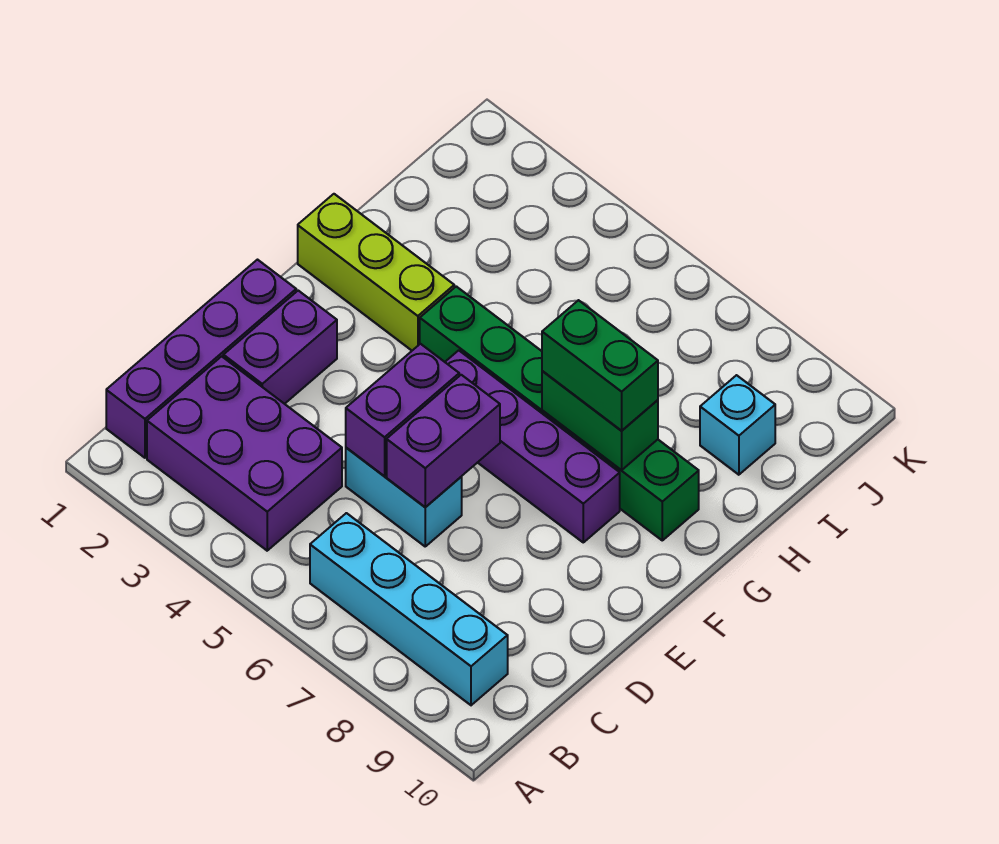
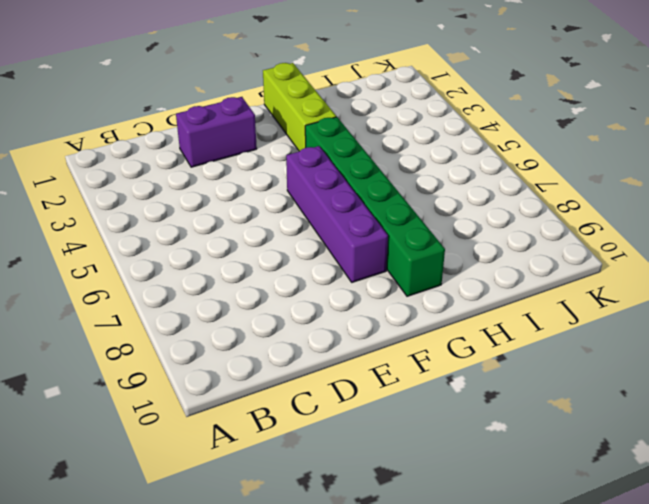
none -> purple 1x4 brick [106,260,296,458]
none -> purple 2x3 brick [147,356,342,551]
none -> cyan 1x4 brick [310,513,508,705]

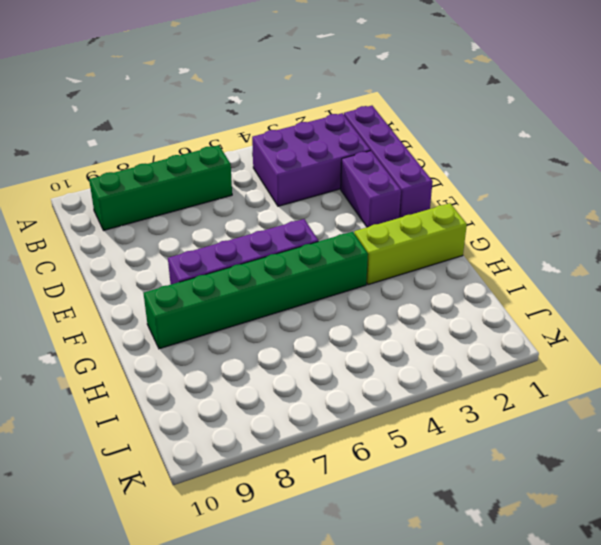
green 1x4 brick [89,145,232,230] -> cyan 1x4 brick [310,513,508,705]
none -> cyan 1x2 brick [346,448,462,546]
none -> cyan 1x1 brick [700,375,775,475]
none -> purple 1x2 brick [346,344,459,476]

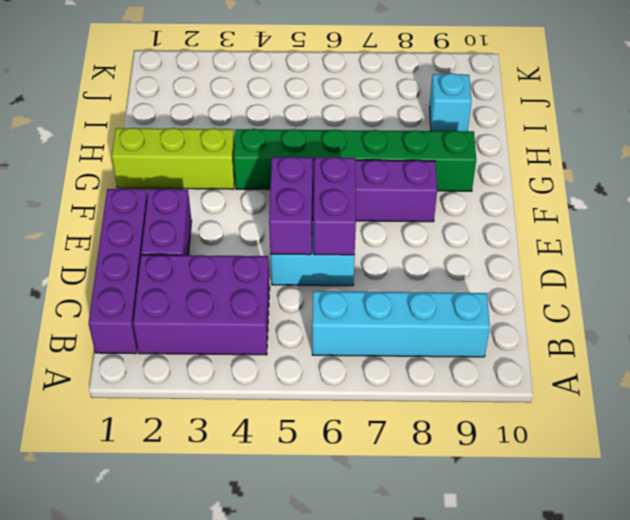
none -> green 1x2 brick [542,371,658,470]
none -> green 1x2 brick [542,300,658,431]

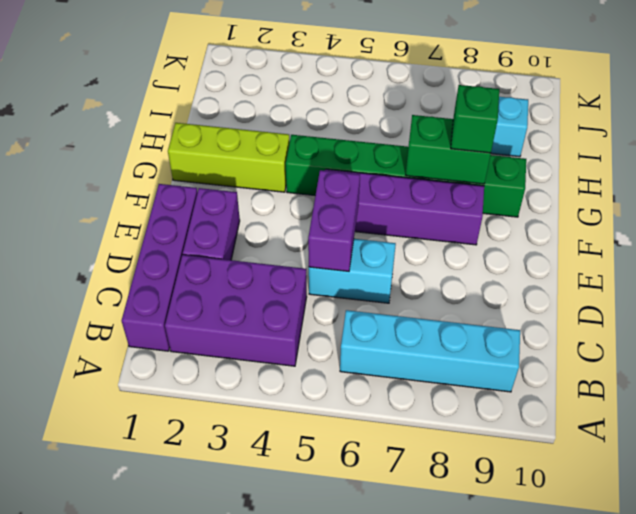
green 1x1 brick [451,85,499,153] -> green 1x2 brick [542,300,658,431]
none -> purple 1x2 brick [387,375,500,507]

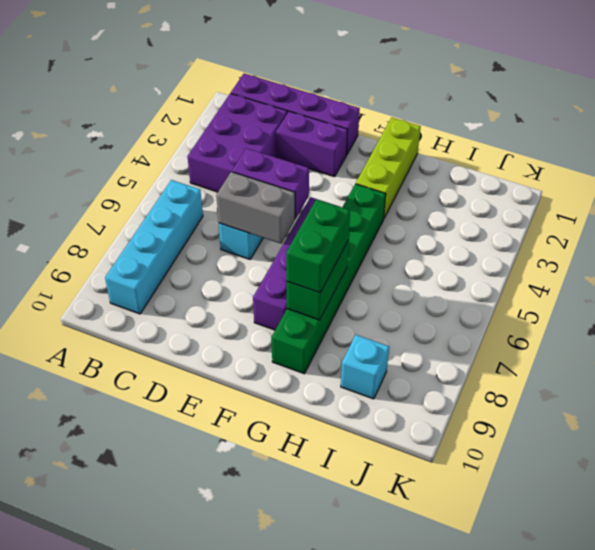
grey 1x2 brick [216,172,295,244] -> purple 1x2 brick [387,375,500,507]

